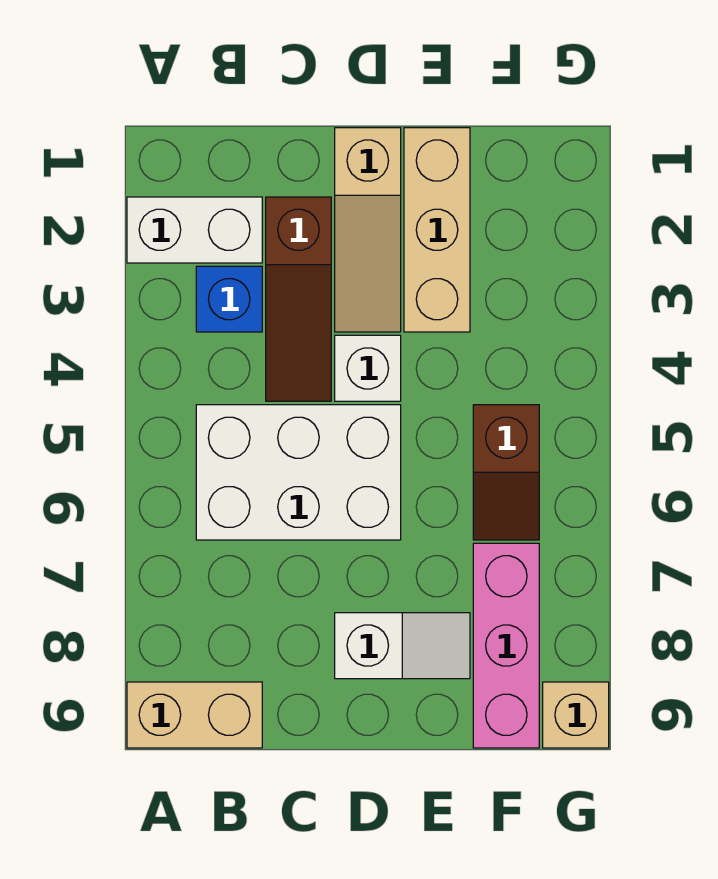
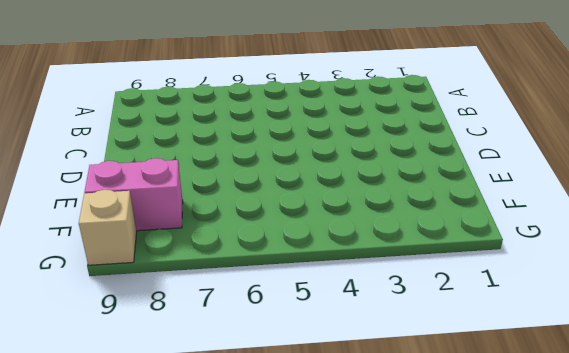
pink 1x2 brick [85,158,183,231] -> pink 1x3 brick [473,543,539,748]
none -> white 1x2 brick [127,197,262,263]
none -> tan 1x2 brick [127,682,262,748]
none -> blue 1x1 brick [196,266,262,332]

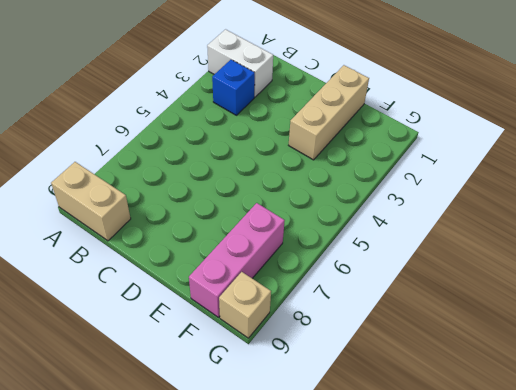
none -> white 2x3 brick [196,405,401,540]
none -> brown 1x3 slope [266,197,331,401]
none -> tan 1x3 slope [335,128,401,332]

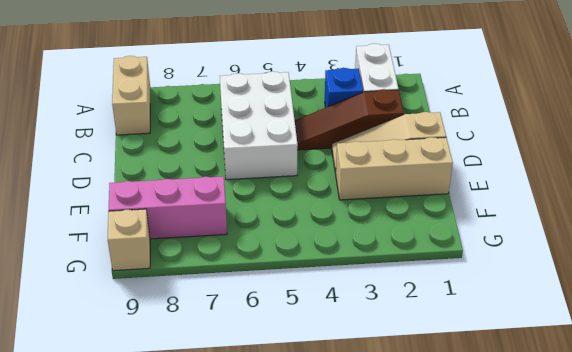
none -> white 1x1 brick [335,335,401,401]
none -> white 1x2 slope [335,613,470,679]
none -> brown 1x2 slope [473,405,539,540]

